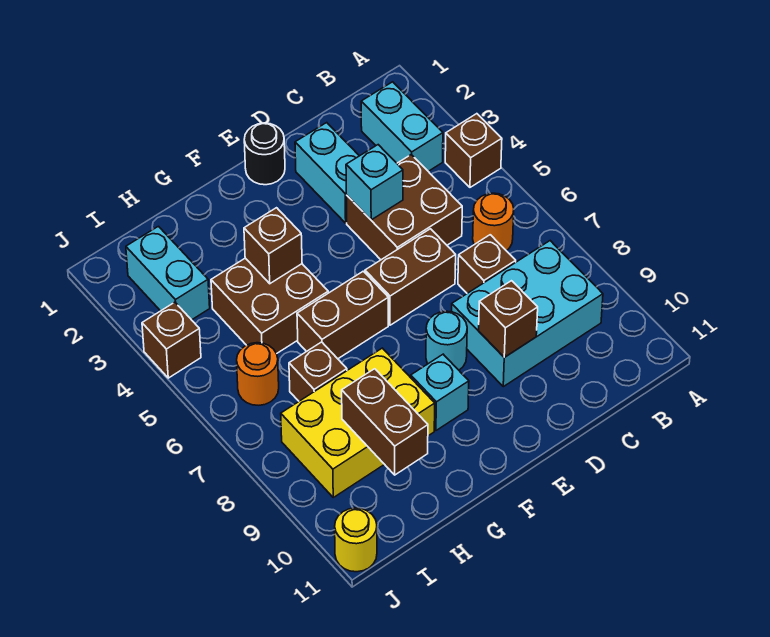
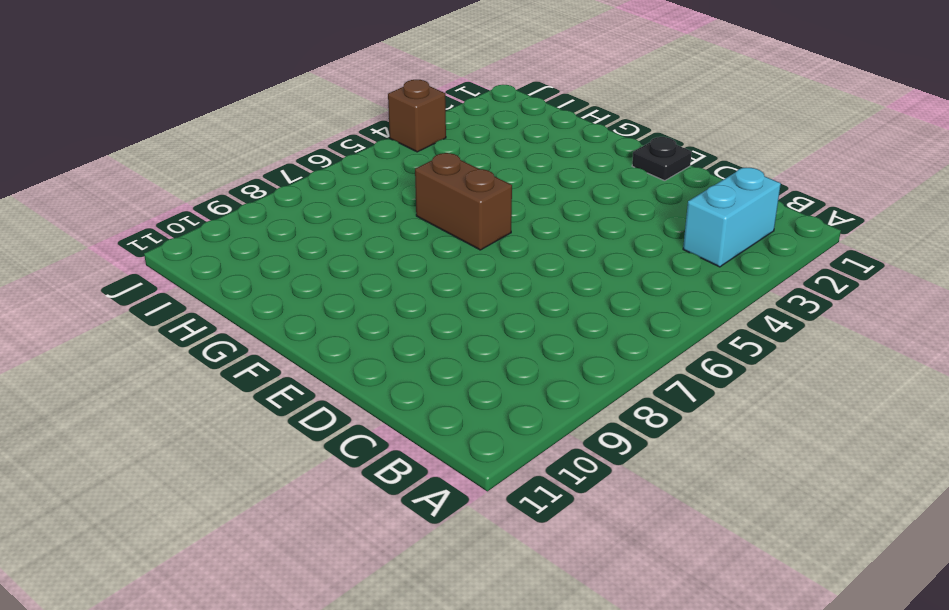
black 1x1 plate [632,137,692,181] -> black 1x1 round brick [244,123,285,185]
none -> brown 1x1 brick [445,114,502,187]
none -> orange 1x1 round brick [473,193,514,251]
none -> cyan 2x3 brick [452,241,603,387]

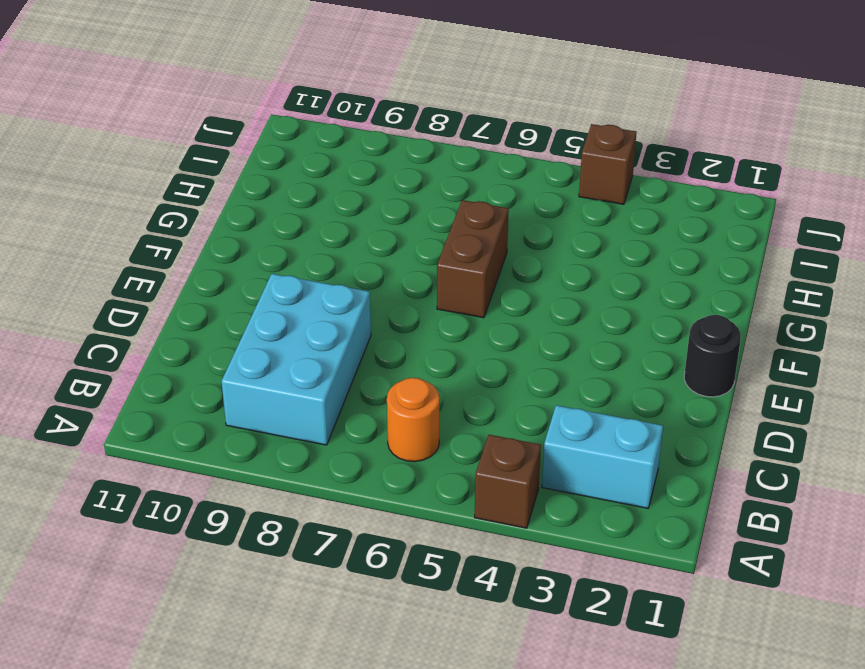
none -> brown 2x2 brick [346,155,462,260]
none -> brown 1x1 brick [458,235,516,293]
none -> cyan 1x2 brick [295,123,359,223]

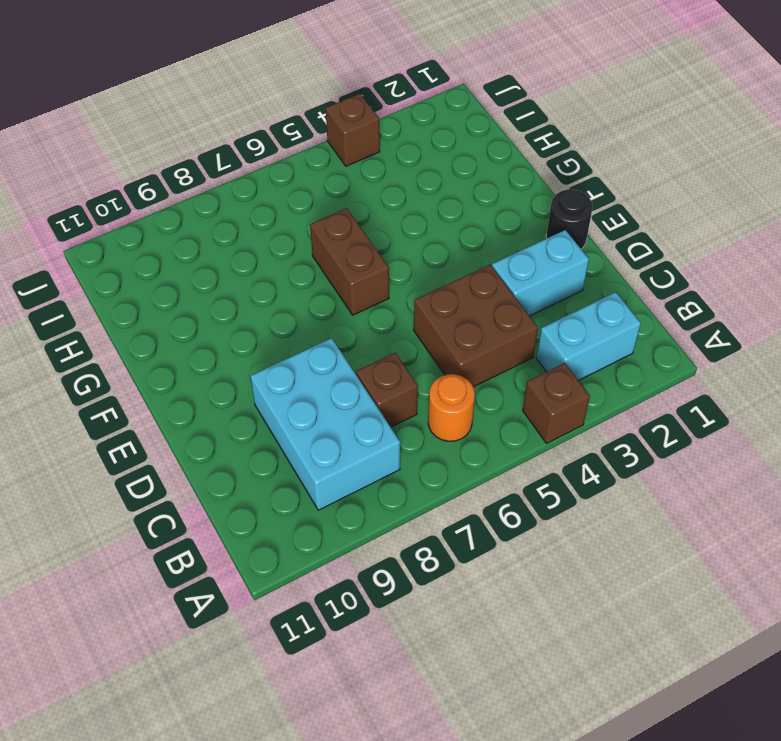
none -> brown 1x2 brick [365,229,456,325]
none -> cyan 1x1 round brick [426,311,467,370]
none -> cyan 1x1 brick [411,354,469,430]

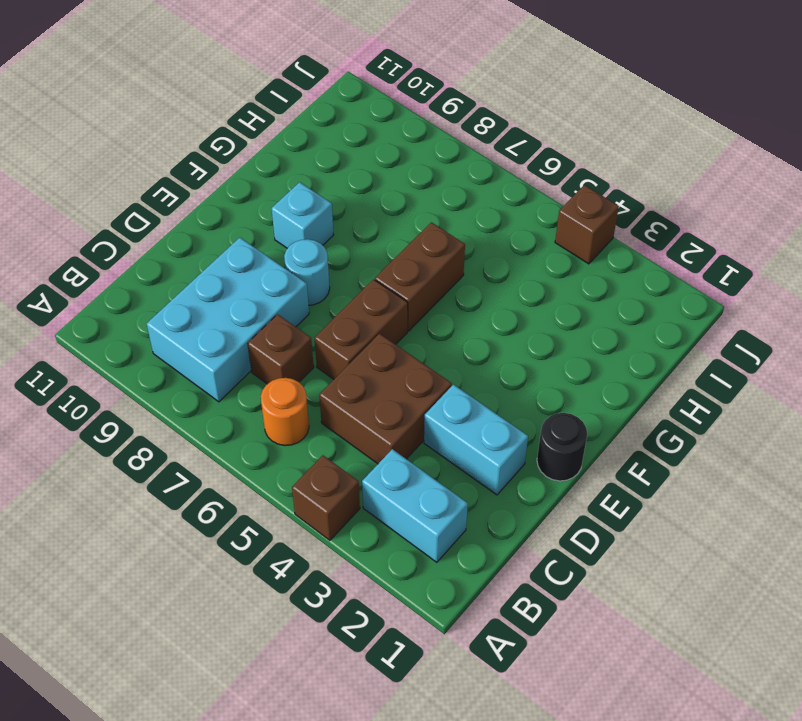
none -> brown 2x2 brick [211,258,328,354]
none -> yellow 2x3 brick [281,348,435,497]
none -> brown 1x1 brick [289,342,347,401]

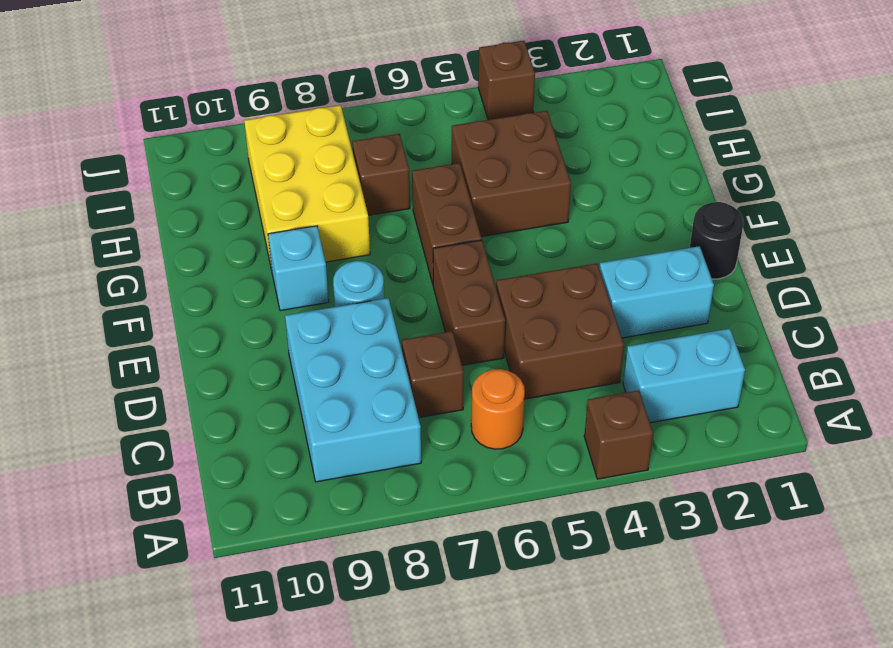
none -> cyan 1x2 brick [126,226,210,320]
none -> orange 1x1 round brick [237,343,279,405]
none -> yellow 1x1 round brick [335,508,377,572]

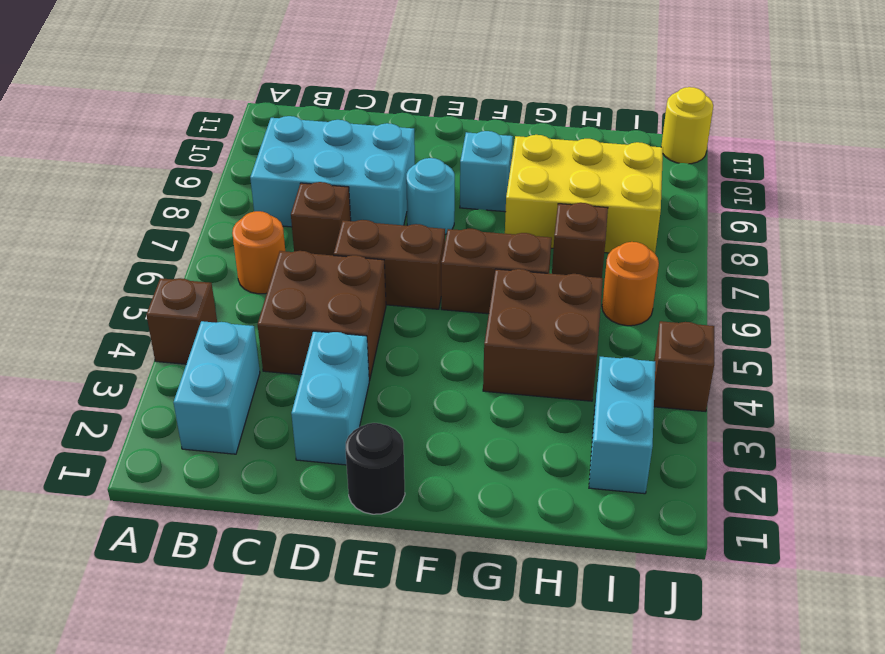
none -> cyan 1x1 brick [346,145,403,220]
none -> brown 1x1 brick [479,281,538,357]
none -> brown 1x1 brick [244,208,302,284]

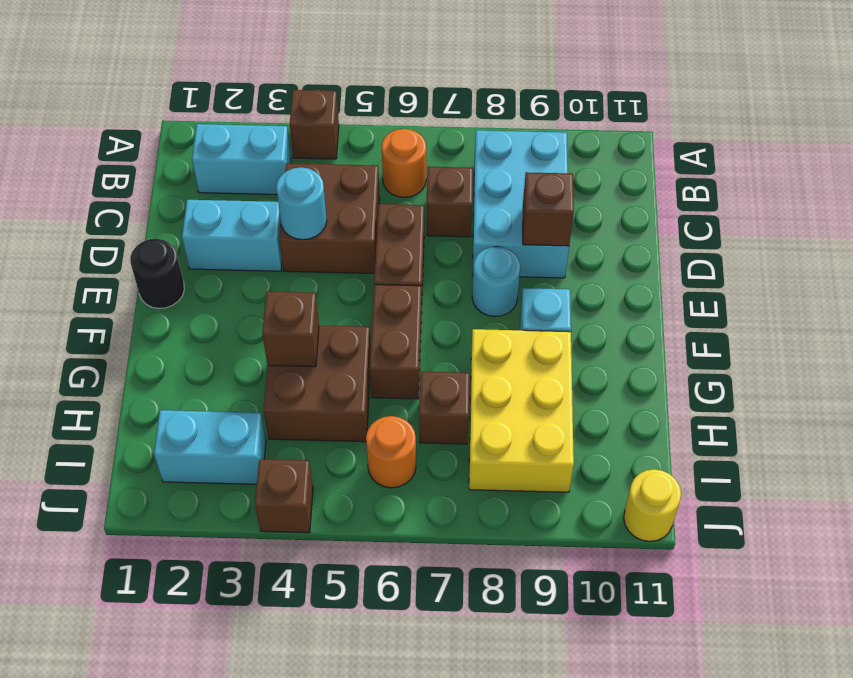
cyan 1x1 round brick [276,167,327,240] -> cyan 1x1 brick [346,145,403,220]
none -> brown 1x2 brick [342,369,428,475]

